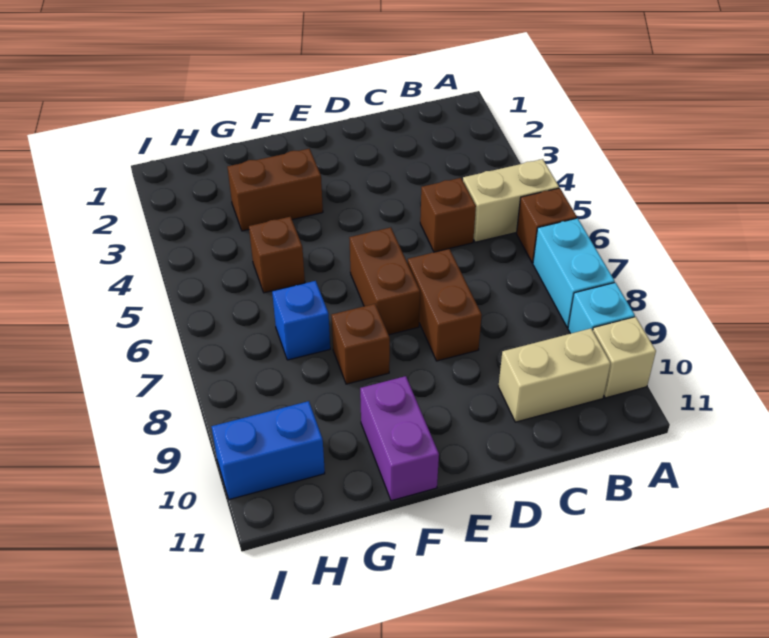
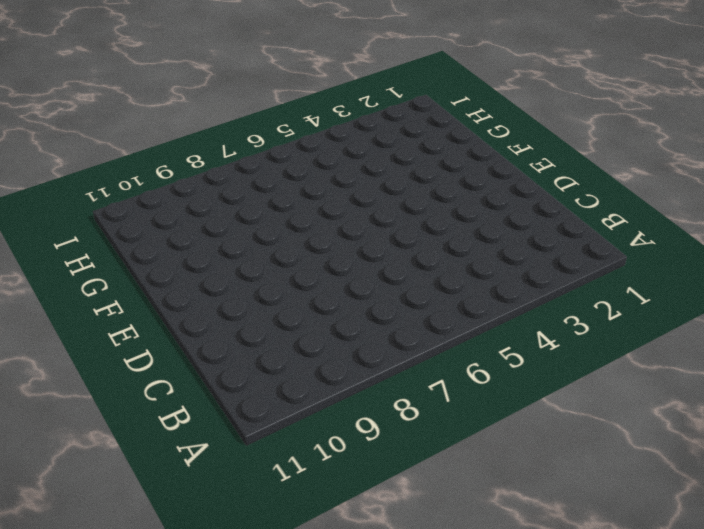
none -> tan 1x2 brick [463,159,559,242]
none -> brown 1x1 brick [517,188,577,263]
none -> cyan 1x2 brick [533,218,615,327]

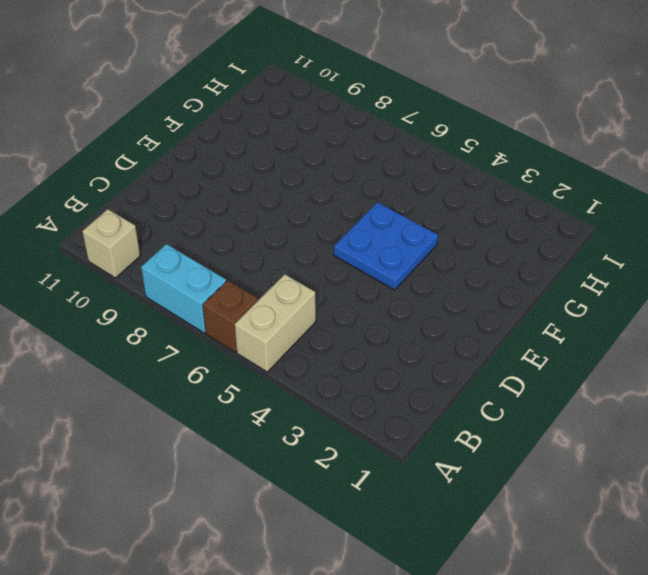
blue 2x2 plate [334,202,438,290] -> none
none -> cyan 1x1 brick [568,283,635,334]
none -> tan 1x2 brick [498,328,611,422]
none -> brown 1x1 brick [420,178,476,252]

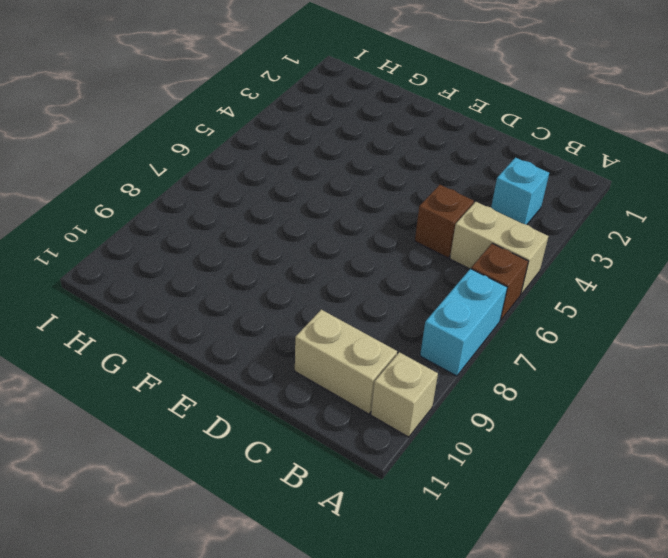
cyan 1x1 brick [491,158,549,225] -> cyan 1x1 brick moved to [568,283,635,334]
none -> brown 1x2 brick [408,249,482,361]
none -> brown 1x2 brick [349,227,420,335]
none -> brown 1x2 brick [228,149,323,231]

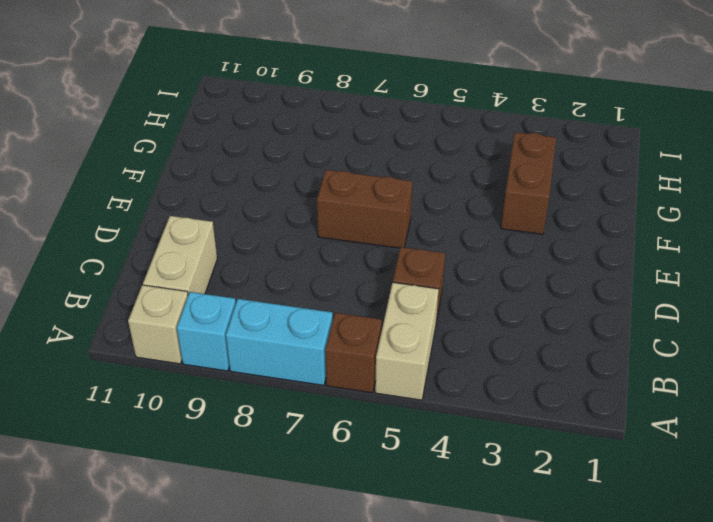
none -> brown 1x2 brick [408,249,482,361]
none -> brown 1x1 brick [331,304,390,384]
none -> purple 1x2 brick [360,376,439,501]

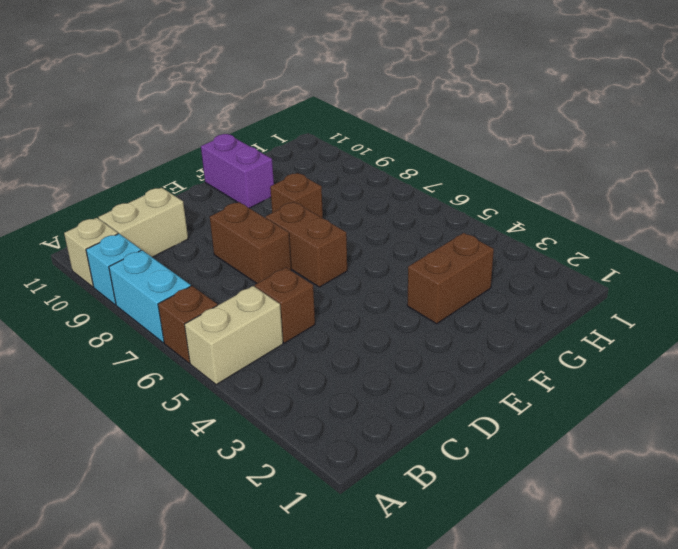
none -> brown 1x1 brick [249,217,305,293]
none -> blue 1x1 brick [272,281,330,360]
none -> blue 1x2 brick [211,401,325,500]

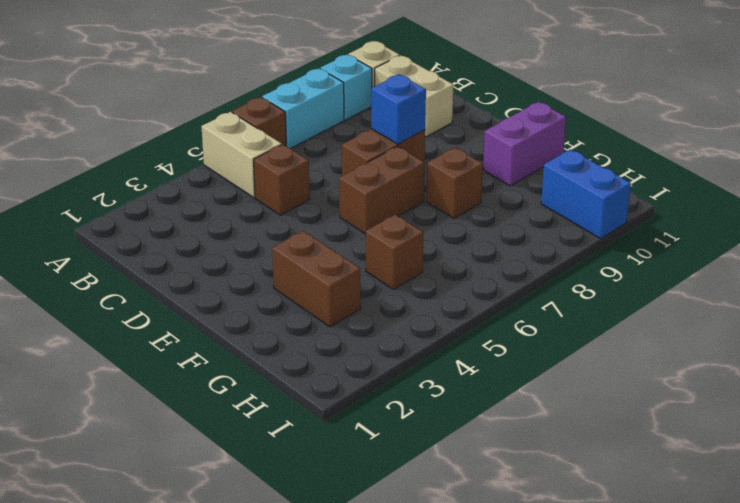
blue 1x1 brick [371,74,426,144] -> blue 1x1 brick moved to [272,281,330,360]

